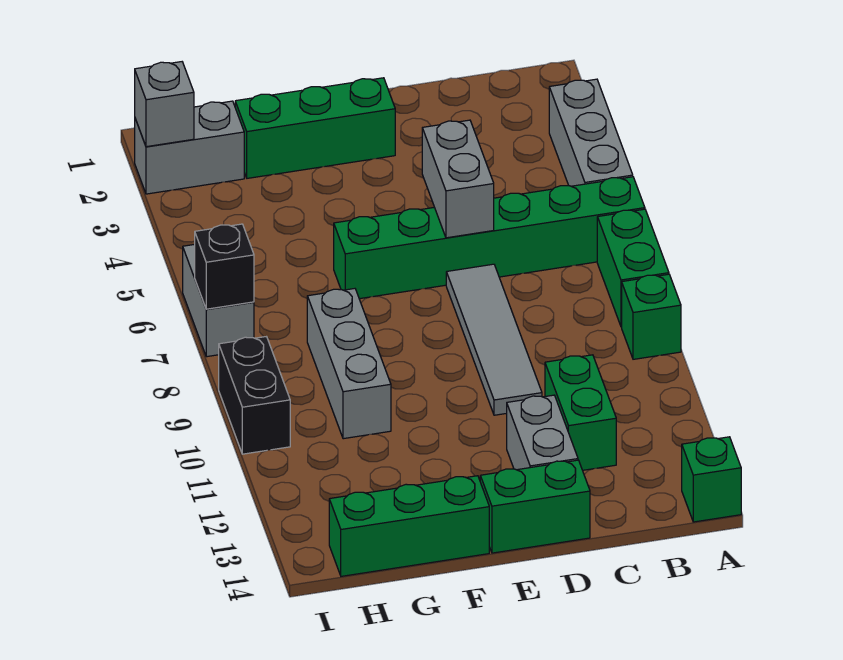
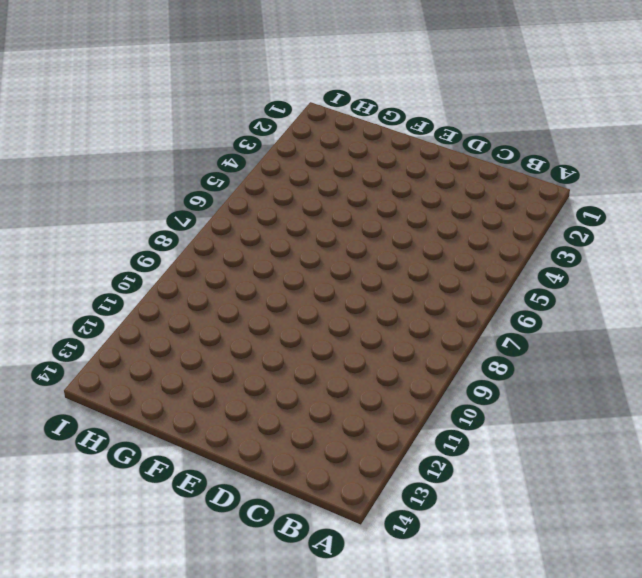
none -> grey 1x3 brick [549,79,633,186]
none -> green 1x6 brick [334,177,645,299]
none -> green 1x2 brick [597,209,669,327]

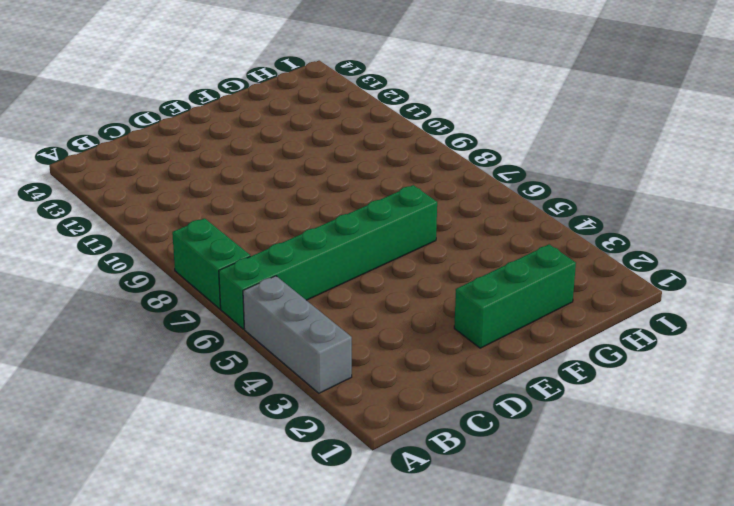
none -> green 1x1 brick [622,274,681,359]
none -> green 1x1 brick [682,437,741,522]
none -> green 1x2 brick [545,355,616,470]

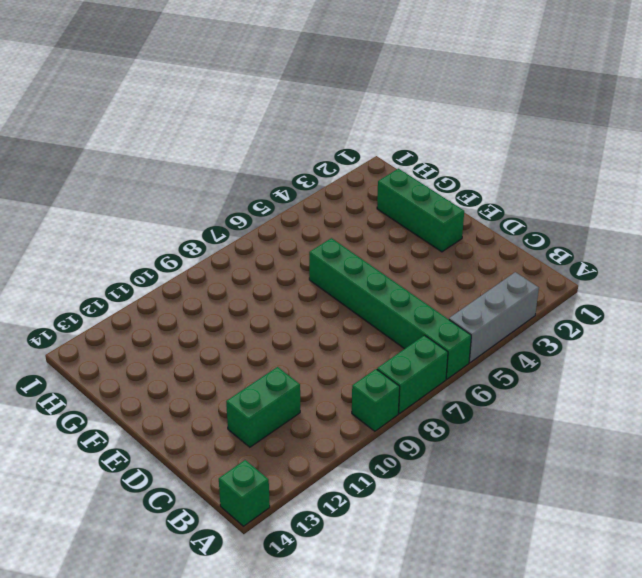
none -> grey 1x4 tile [446,264,542,415]
none -> grey 1x2 brick [507,395,578,470]
none -> green 1x2 brick [480,460,590,553]

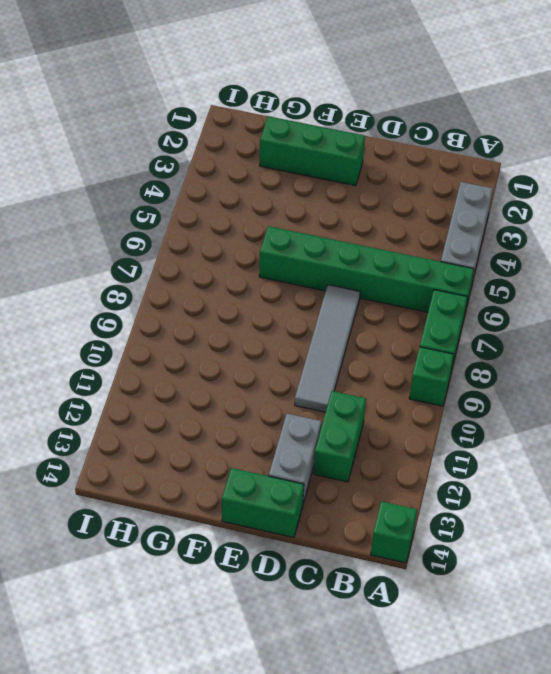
none -> green 1x3 brick [329,476,489,576]
none -> grey 1x3 brick [307,289,391,439]
none -> grey 1x2 brick [135,101,244,194]

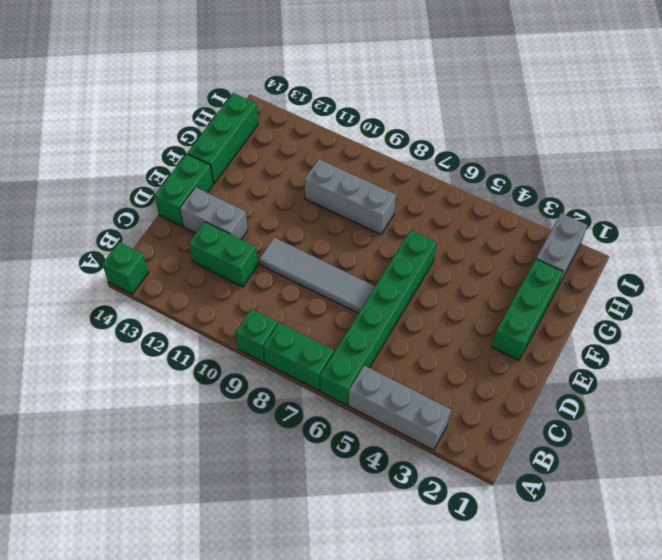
none -> grey 1x2 brick [183,244,254,357]
none -> black 1x2 brick [219,337,290,454]
none -> grey 1x2 brick [422,120,494,238]

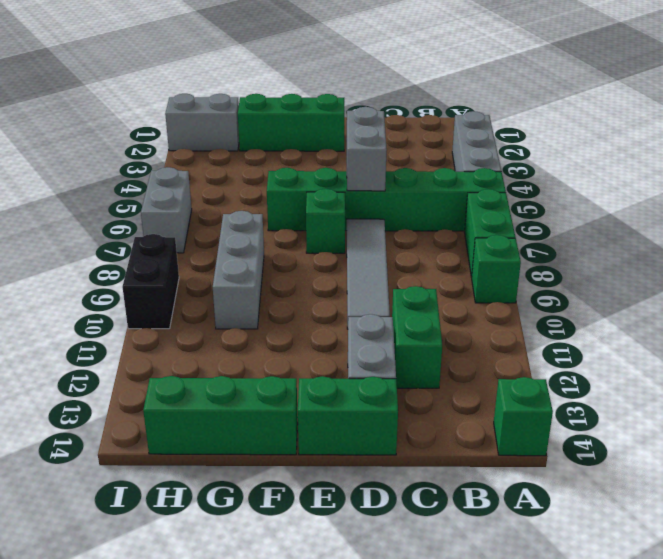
green 1x1 brick [306,189,345,253] -> none
none -> grey 1x1 brick [135,62,194,147]
none -> black 1x1 brick [195,224,254,309]

